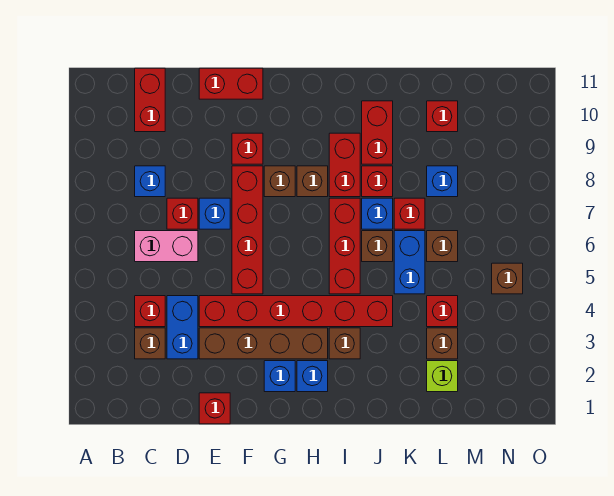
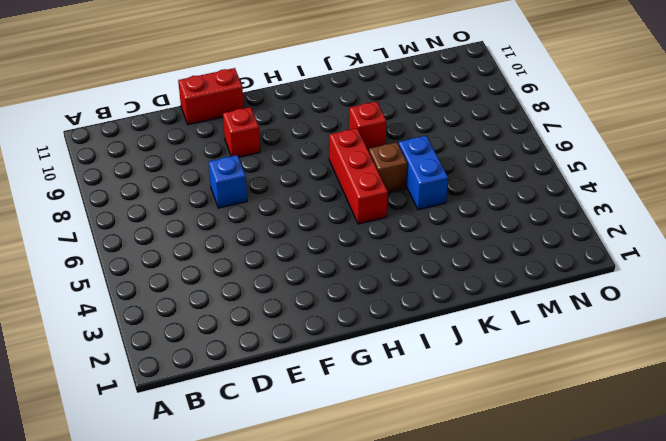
none -> brown 1x1 brick [135,328,165,359]
none -> red 1x1 brick [135,296,165,327]
none -> pink 1x2 brick [135,231,198,262]
none -> blue 1x1 brick [135,166,165,197]

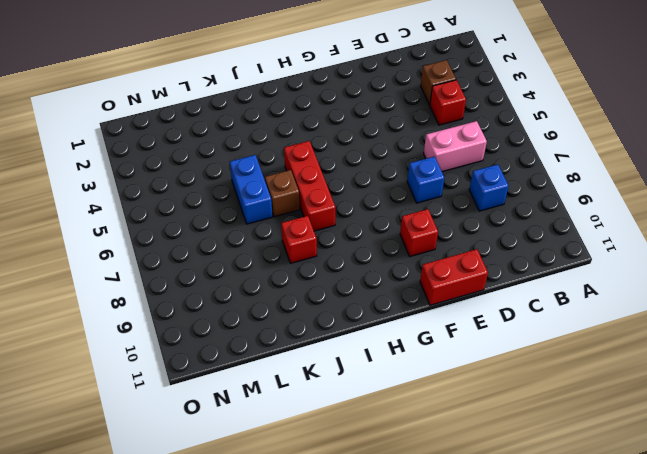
none -> red 1x2 brick [135,68,165,132]
none -> blue 1x2 brick [167,296,198,359]
none -> red 1x1 brick [167,198,198,229]
none -> red 1x1 brick [199,393,230,424]

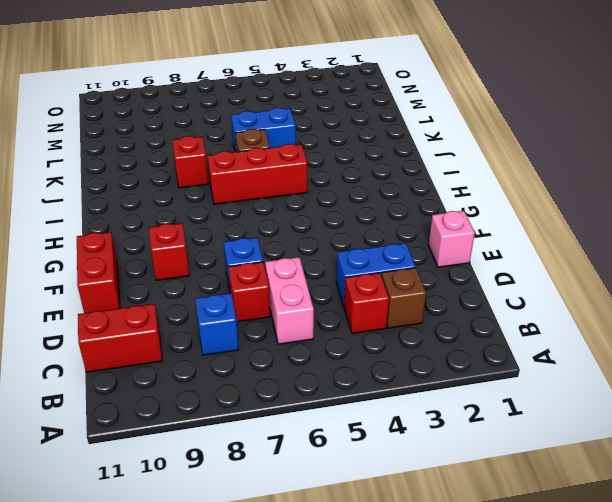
pink 1x1 brick [429,211,475,267] -> red 1x1 brick [199,393,230,424]
none -> brown 1x4 brick [199,328,328,359]
none -> red 1x6 brick [199,296,393,327]
none -> red 1x4 brick [232,166,263,294]
none -> blue 1x1 brick [264,361,295,392]

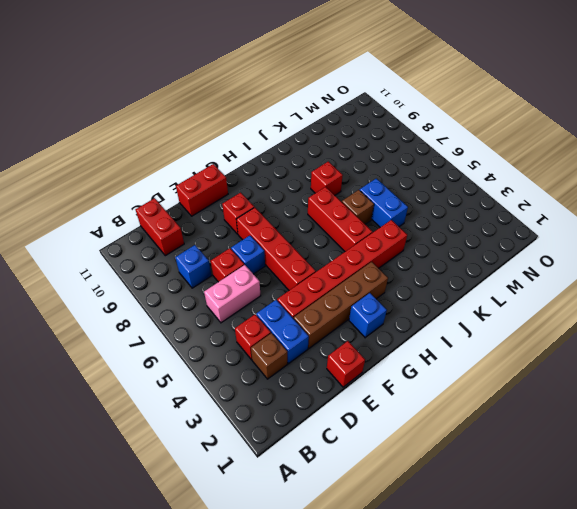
none -> brown 1x1 brick [264,166,295,197]
none -> blue 1x1 brick [297,361,328,392]
none -> brown 1x1 brick [297,166,328,197]
none -> brown 1x1 brick [329,328,360,359]

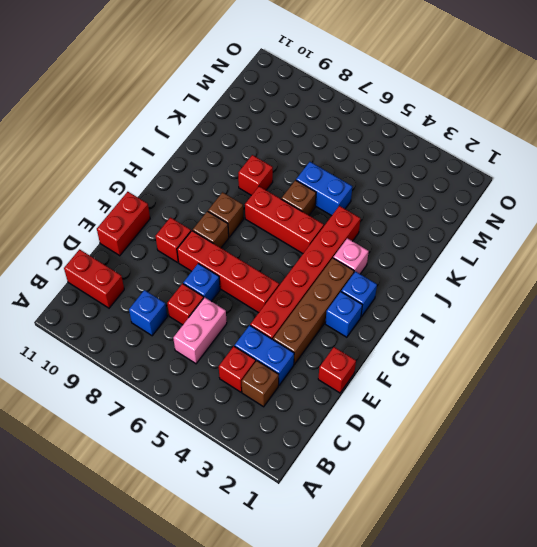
pink 1x1 brick [333,238,369,274] -> brown 1x1 brick [329,328,360,359]
none -> red 1x2 brick [329,133,360,197]
none -> blue 1x1 brick [362,198,393,229]
none -> red 1x2 brick [362,101,393,164]
none -> red 1x1 brick [394,198,425,229]

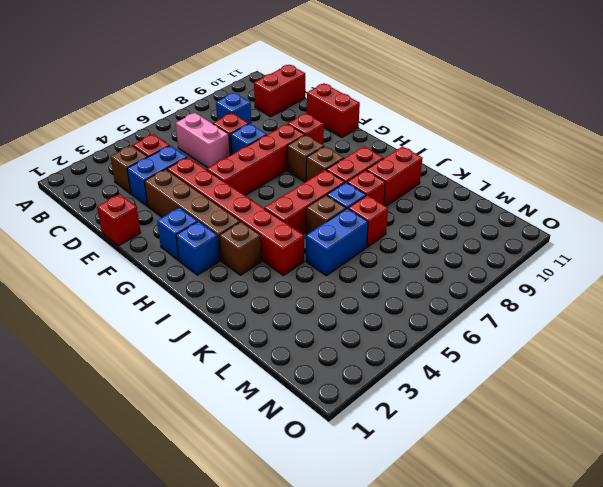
none -> lime 1x1 brick [427,361,458,392]
none -> brown 1x1 brick [427,328,458,359]
none -> red 1x1 brick [427,296,458,327]
none -> brown 1x1 brick [427,231,458,262]

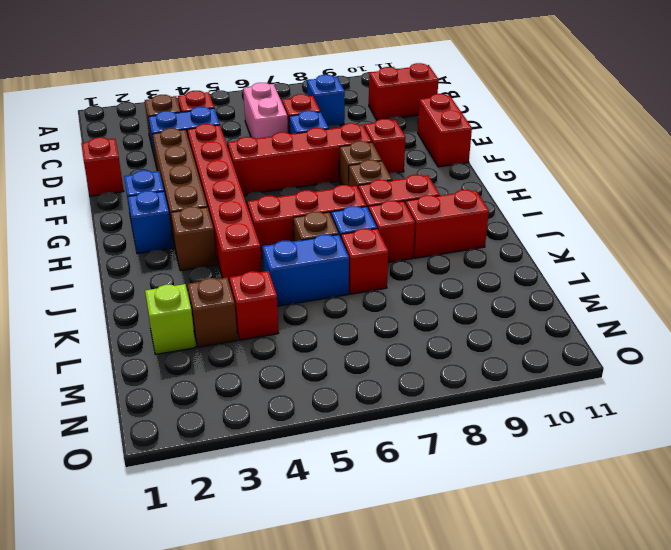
none -> brown 1x1 brick [427,231,458,262]
none -> blue 1x1 brick [427,166,458,197]
none -> red 1x1 brick [427,101,458,132]
none -> brown 1x1 brick [492,263,523,294]

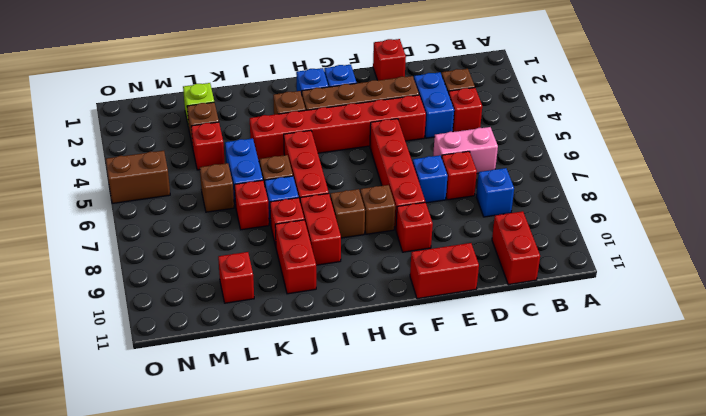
brown 1x2 brick [106,151,170,203] -> brown 1x1 brick [492,263,523,294]
none -> blue 1x1 brick [427,166,458,197]

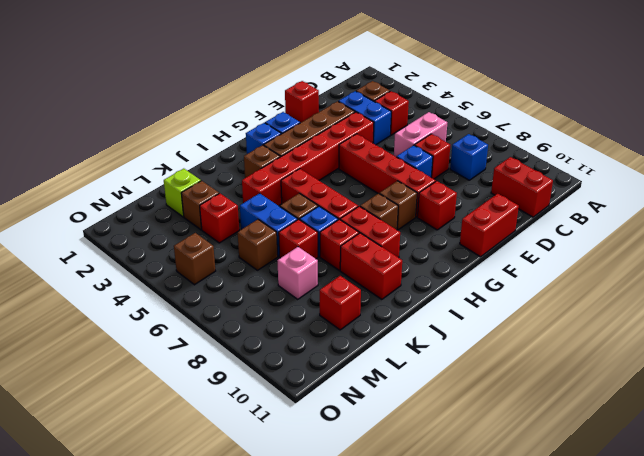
pink 1x1 brick [277,247,318,299] -> blue 1x1 brick [427,166,458,197]

